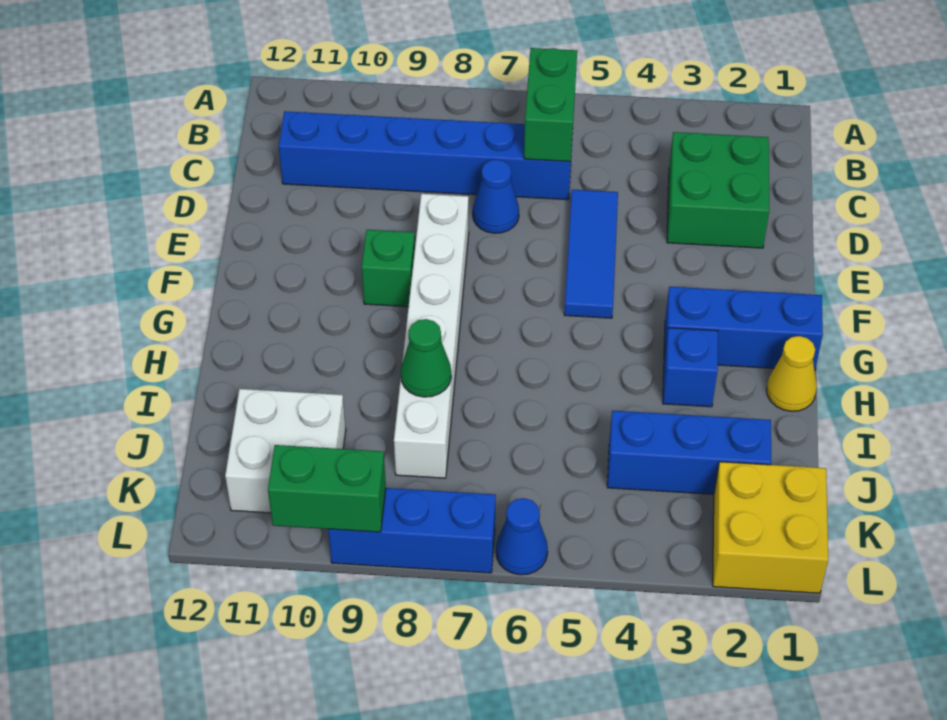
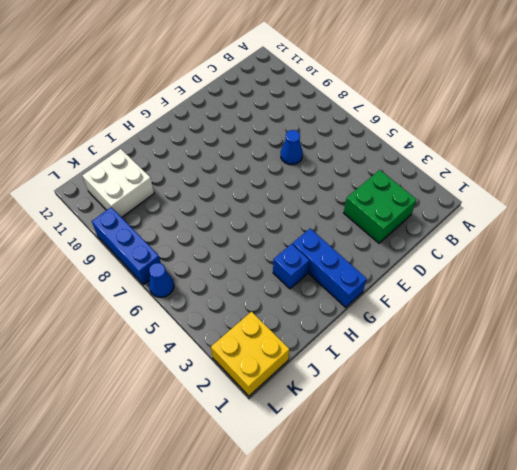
none -> blue 1x6 brick [279,111,572,200]
none -> blue 1x3 tile [564,190,618,318]
none -> white 1x6 brick [394,194,469,478]

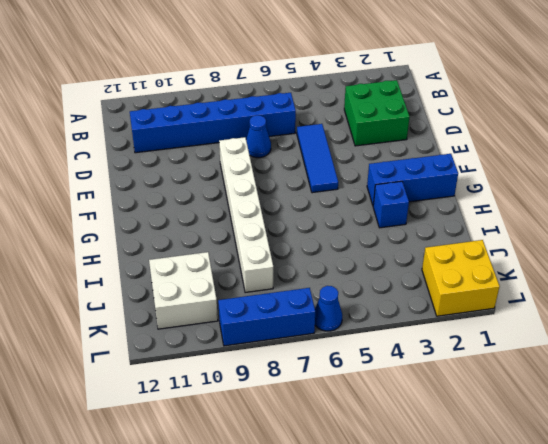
none -> green 1x1 brick [362,230,415,307]
none -> yellow 1x1 cone [766,336,817,411]
none -> blue 1x3 brick [607,411,771,494]

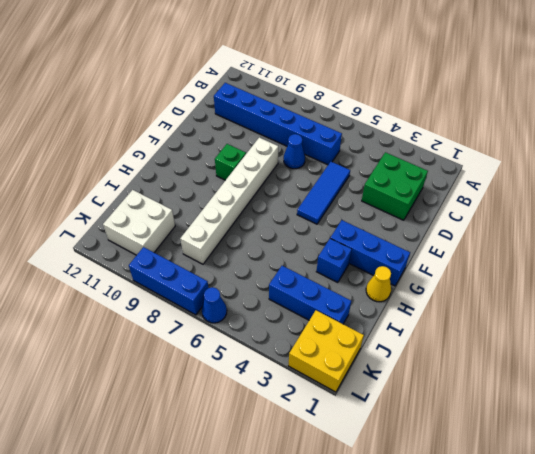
none -> green 1x2 brick [524,48,577,162]
none -> green 1x1 cone [401,319,451,397]
none -> green 1x2 brick [268,445,386,532]

